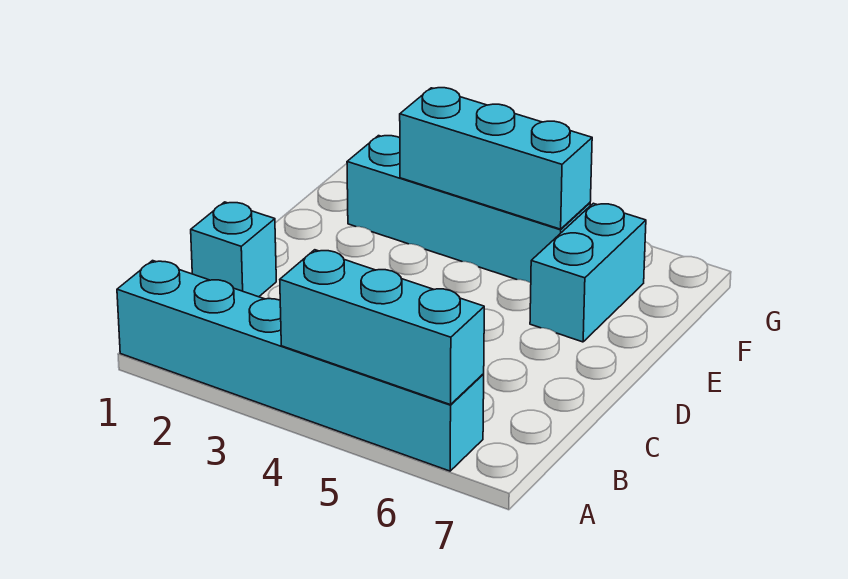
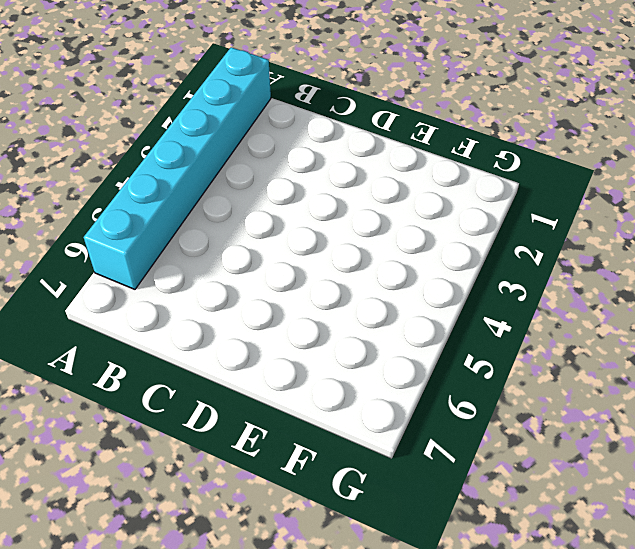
none -> cyan 1x1 brick [191,202,276,297]
none -> cyan 1x2 brick [530,203,646,342]

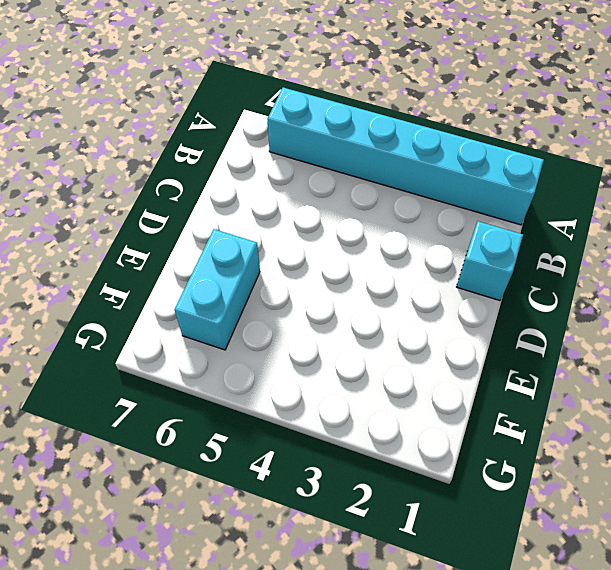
none -> cyan 1x4 brick [347,136,590,283]
none -> cyan 1x3 brick [280,250,484,405]

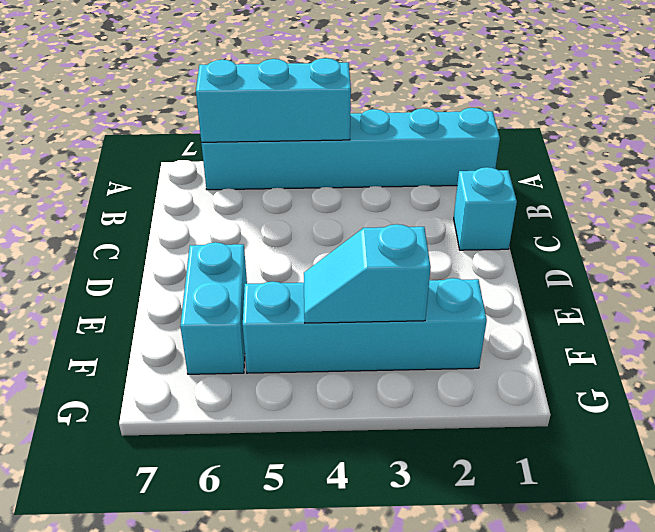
cyan 1x2 slope [304,224,431,323] -> cyan 1x3 brick [400,88,592,229]

